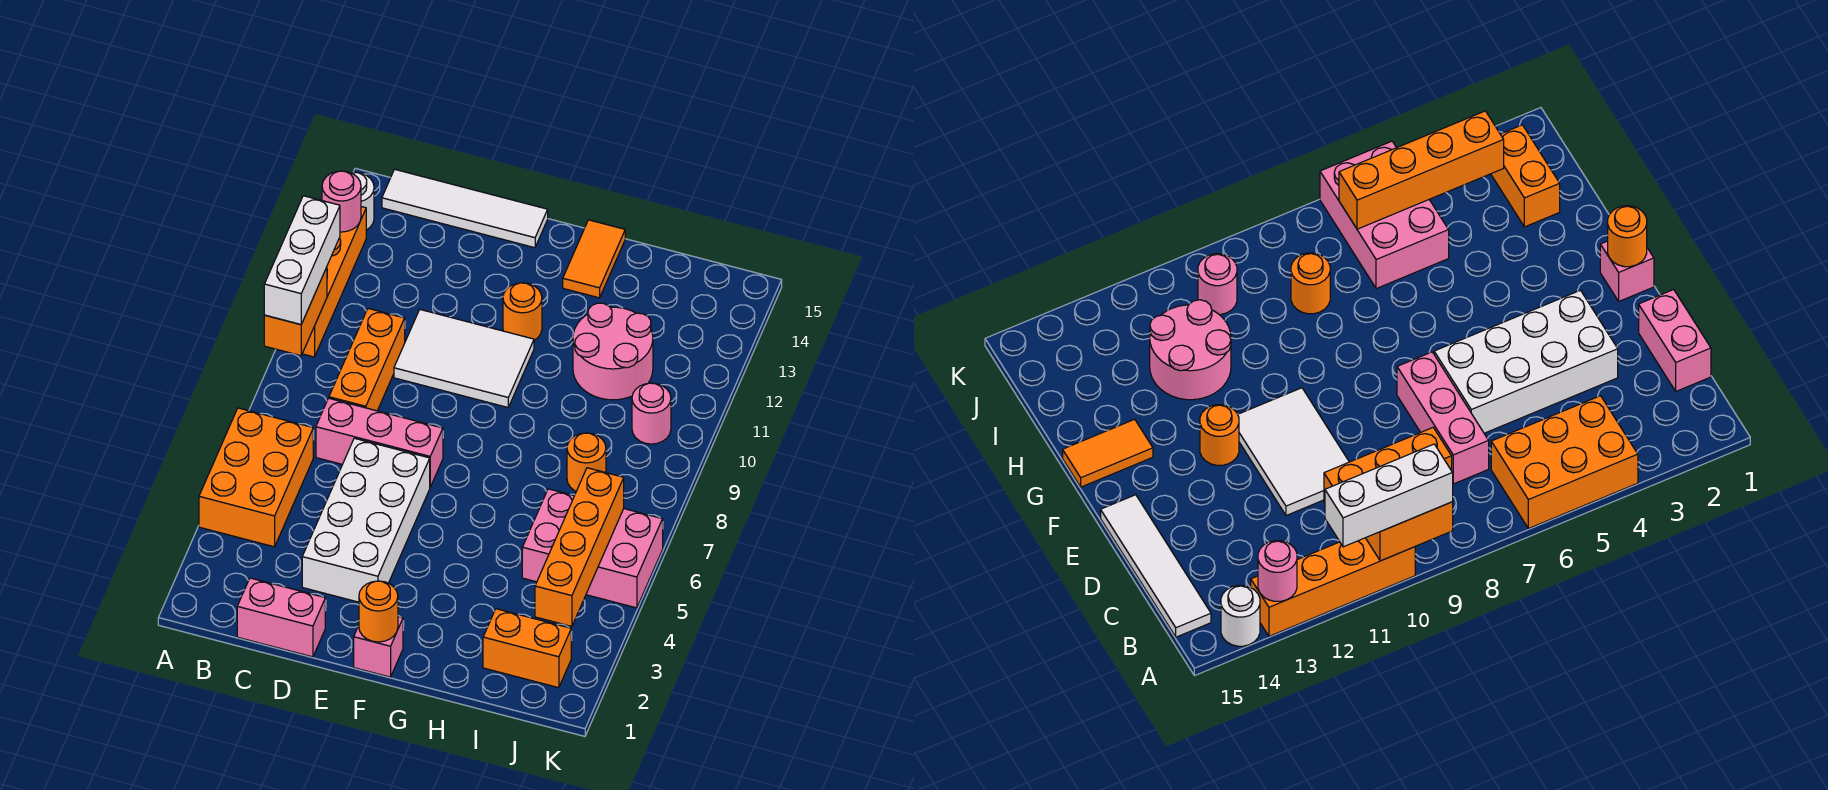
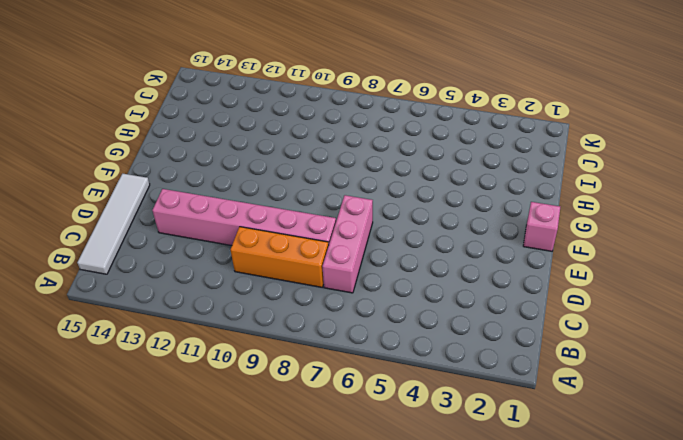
pink 1x6 brick [152,189,336,246] -> white 2x3 tile [394,310,534,407]
none -> orange 2x3 brick [199,408,313,547]
none -> orange 1x4 brick [302,207,366,357]
none -> white 1x1 round brick [352,172,374,230]

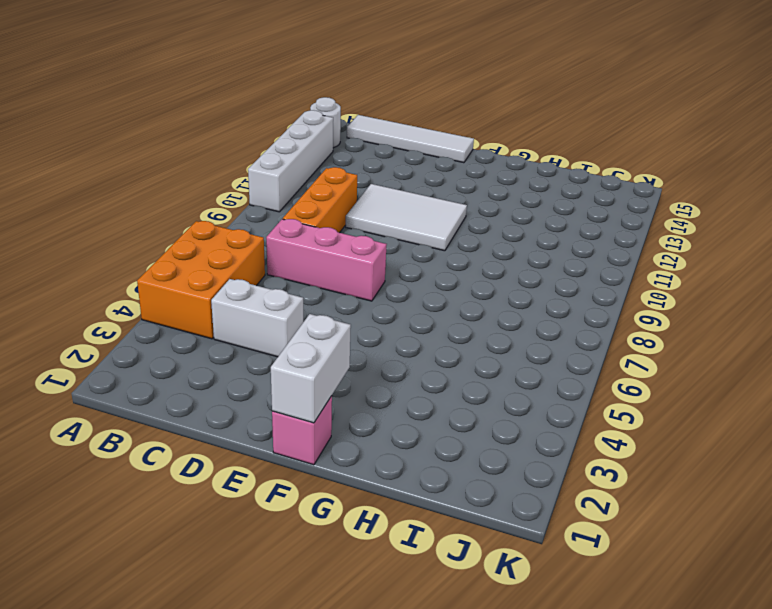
white 1x4 brick [248,110,333,212] -> orange 1x4 brick [302,207,366,357]
white 1x2 brick [211,279,303,357] -> white 2x4 brick [302,438,430,602]
white 1x2 brick [271,314,351,423] -> orange 1x1 round brick [359,581,398,642]
none -> pink 1x2 brick [237,578,325,657]
none -> orange 1x1 round brick [503,283,542,340]
none -> orange 1x2 tile [563,220,625,298]

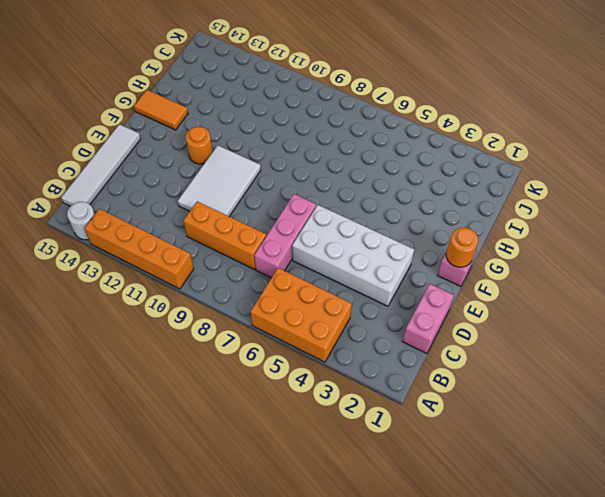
none -> pink 2x2 round brick [573,303,653,400]
none -> orange 1x2 brick [483,609,571,688]
none -> pink 2x3 brick [522,489,663,608]

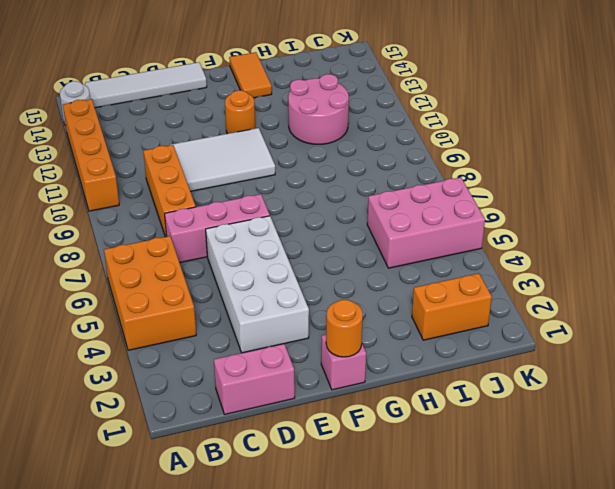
none -> orange 1x1 round brick [567,433,606,491]
none -> pink 1x1 round brick [632,383,671,444]
none -> orange 1x2 brick [264,267,327,356]

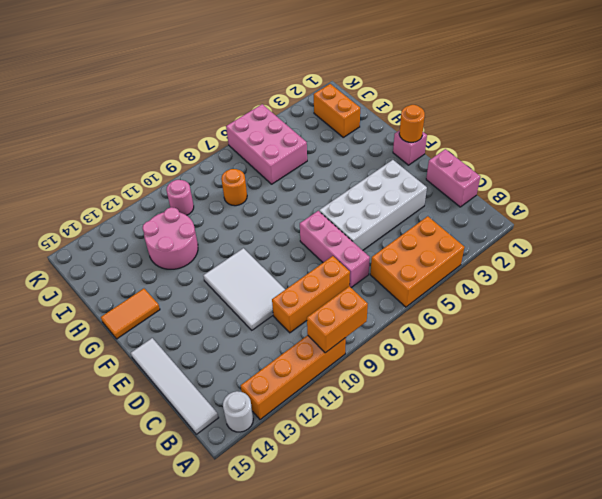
none -> orange 1x1 round brick [503,283,542,340]
none -> pink 1x1 round brick [322,171,361,232]
none -> orange 1x4 brick [535,468,624,626]

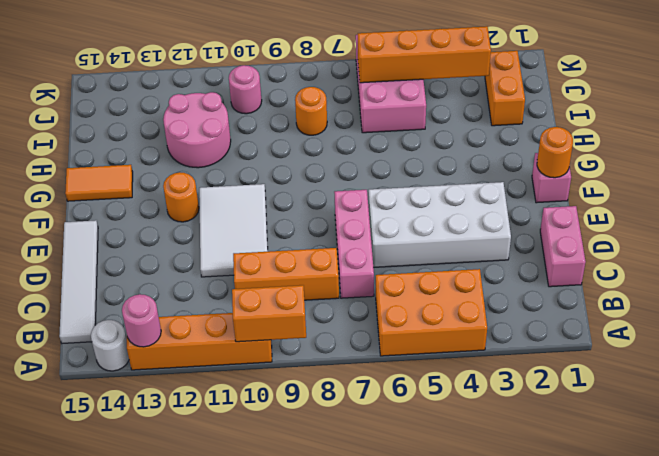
none -> white 1x3 brick [264,196,340,324]

